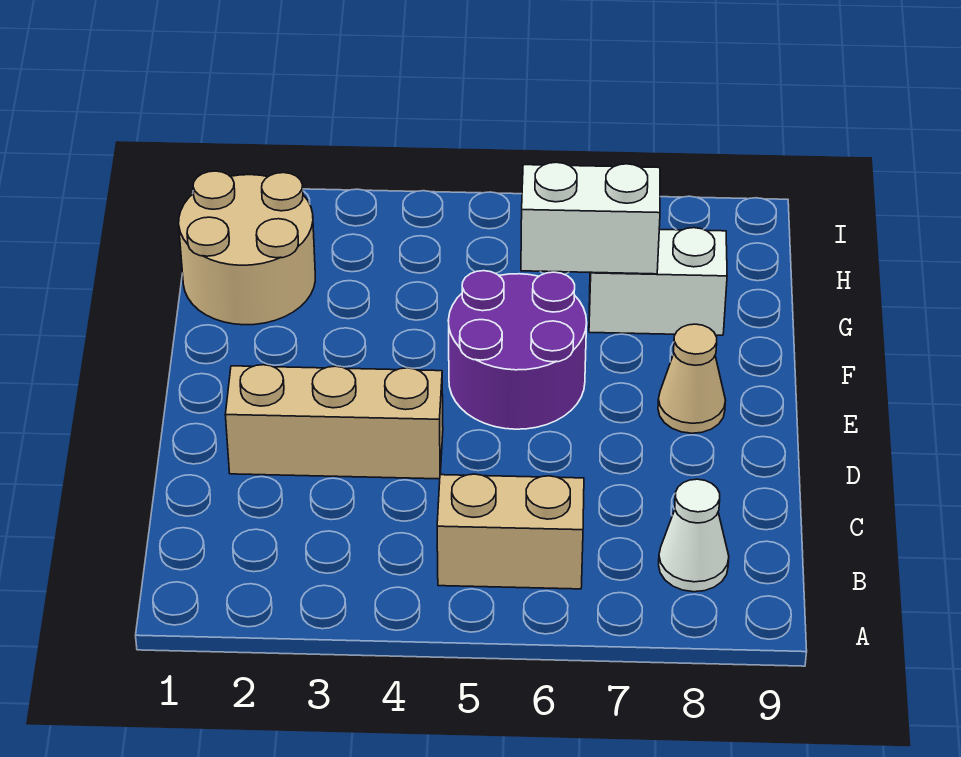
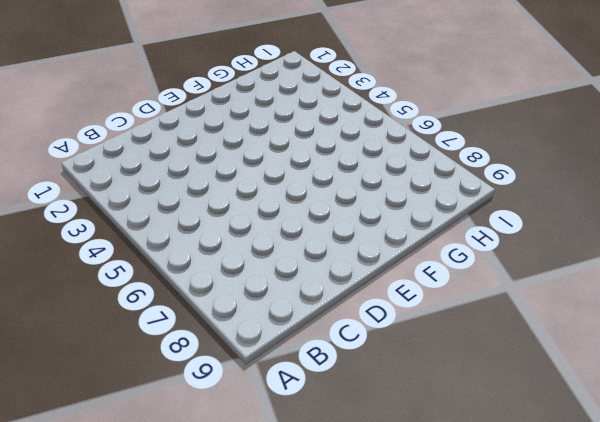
none -> tan 1x2 brick [437,474,584,589]
none -> white 1x1 cone [659,479,729,592]

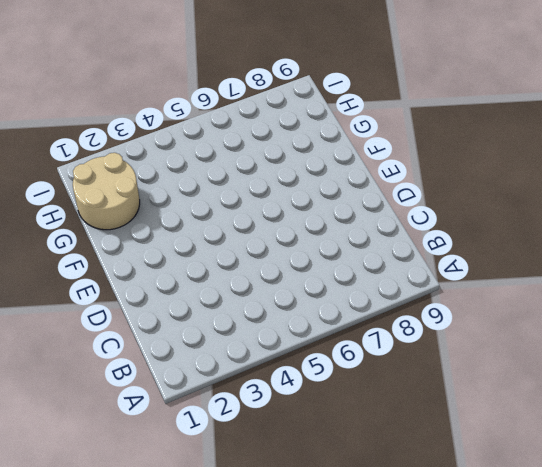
none -> tan 1x2 brick [437,474,584,589]
none -> white 1x1 cone [659,479,729,592]

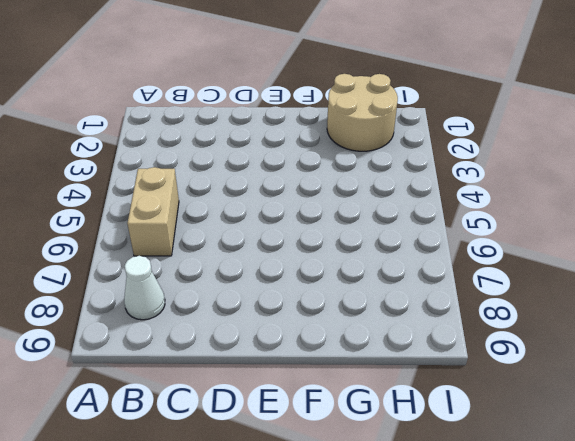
none -> tan 1x3 brick [225,365,443,479]
none -> purple 2x2 round brick [448,271,587,429]

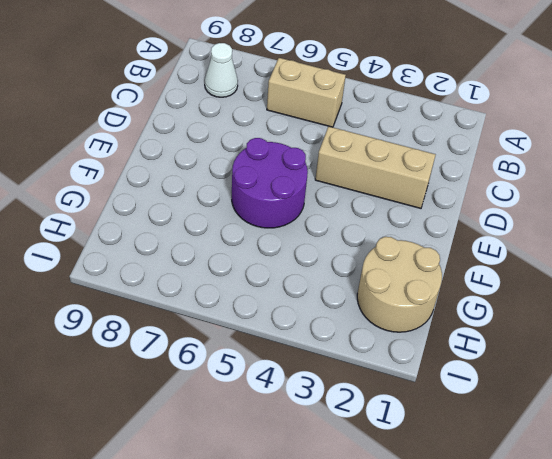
none -> tan 1x1 cone [658,324,726,433]
none -> white 1x2 brick [589,228,727,335]

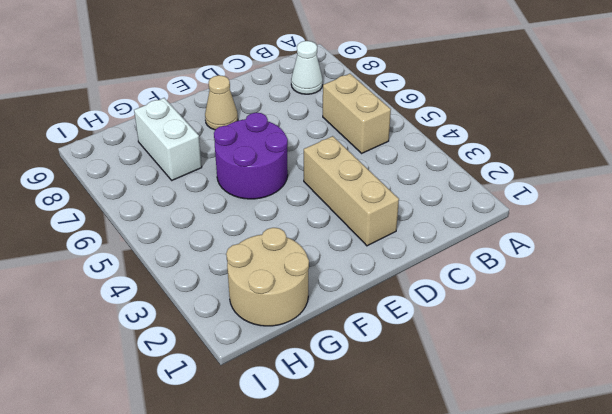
none -> white 1x2 brick [521,162,660,274]

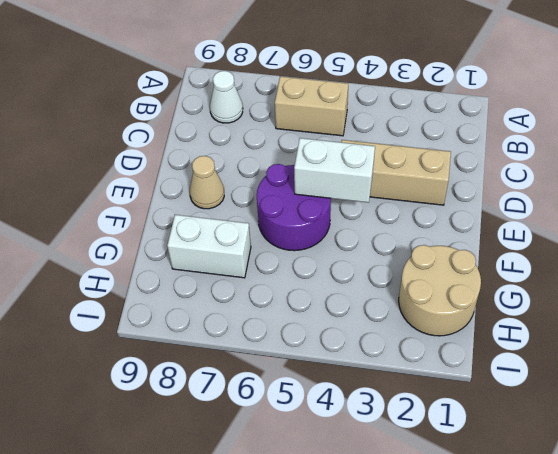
white 1x2 brick [294,138,375,203] -> white 1x2 brick moved to [521,162,660,274]

